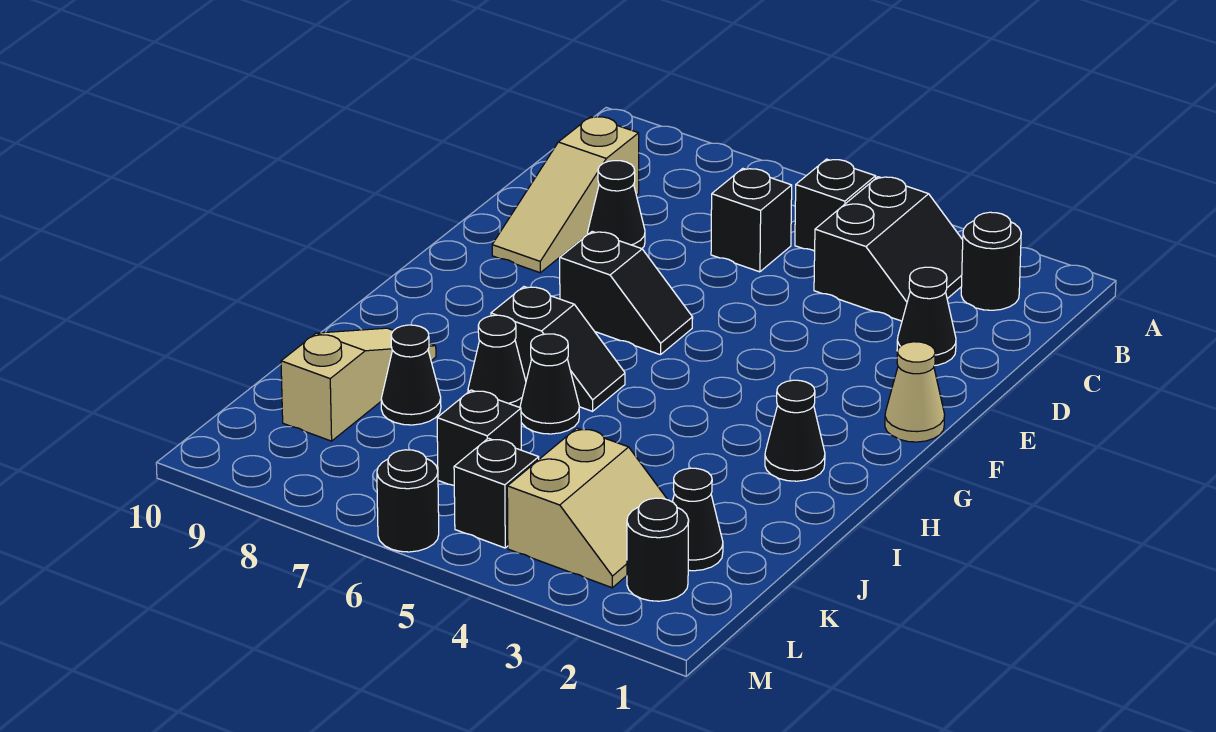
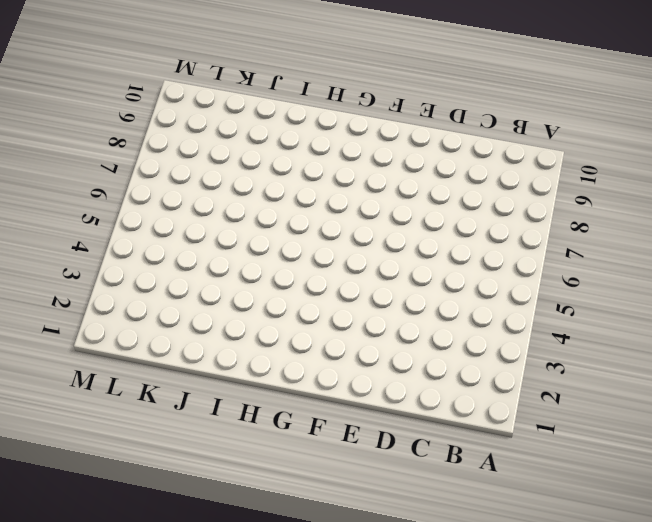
none -> black 1x1 round brick [961,212,1021,310]
none -> black 2x2 slope [814,177,963,321]
none -> black 1x1 brick [795,159,876,251]

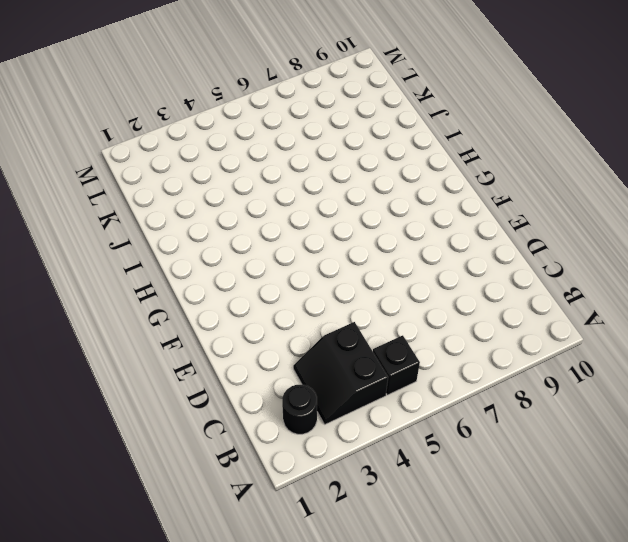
none -> black 1x1 brick [711,169,792,272]
none -> tan 1x3 slope [492,117,639,273]
none -> black 1x1 cone [897,267,956,365]

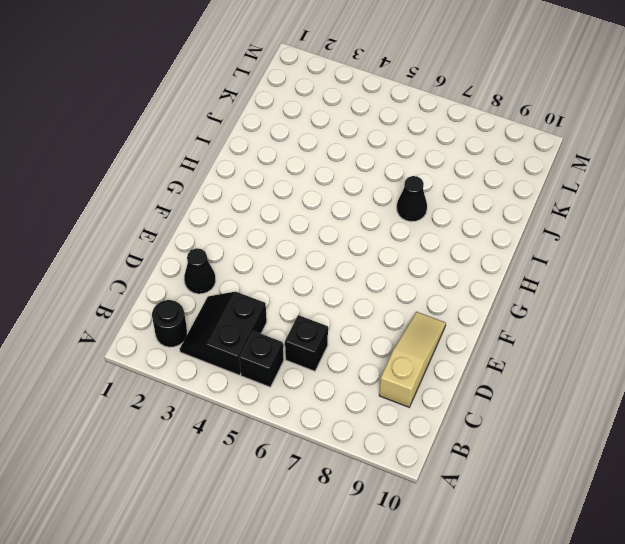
none -> black 1x1 cone [588,161,645,249]
none -> tan 1x1 cone [885,342,945,442]
none -> black 1x2 slope [560,232,693,355]

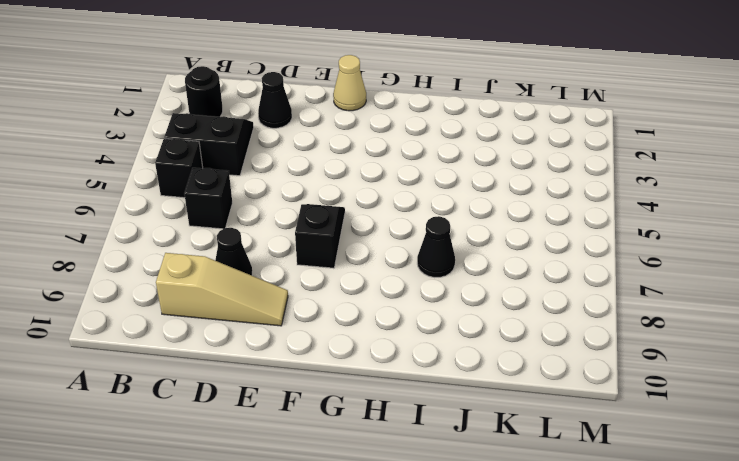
none -> black 1x1 cone [765,380,825,481]
none -> black 1x2 slope [491,287,625,411]
none -> black 1x1 cone [520,334,579,434]

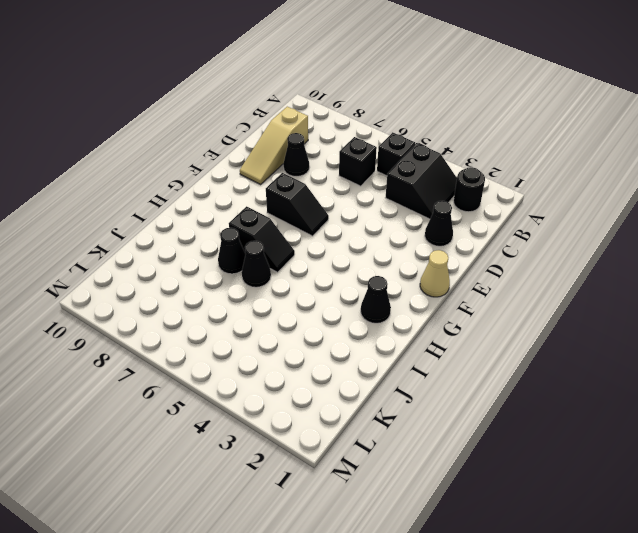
none -> tan 1x3 slope [281,328,436,441]
none -> black 1x1 cone [381,325,441,425]
none -> black 1x1 cone [672,468,723,571]

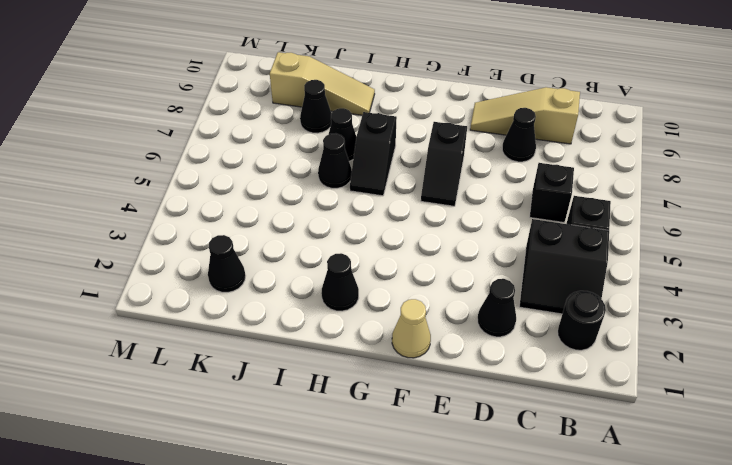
none -> tan 2x2 slope [507,428,667,588]
none -> black 1x1 brick [437,390,521,485]
none -> black 1x1 round brick [627,498,689,601]

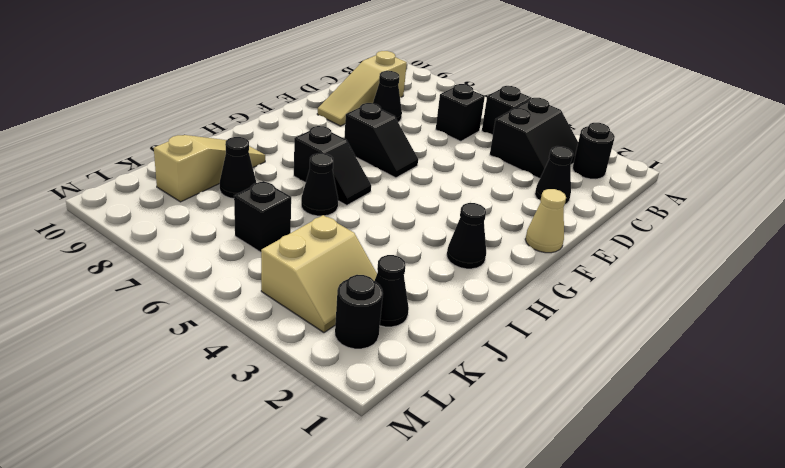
none -> black 1x1 cone [468,315,526,407]
none -> black 1x1 brick [454,438,539,548]
none -> black 1x1 round brick [377,450,439,552]

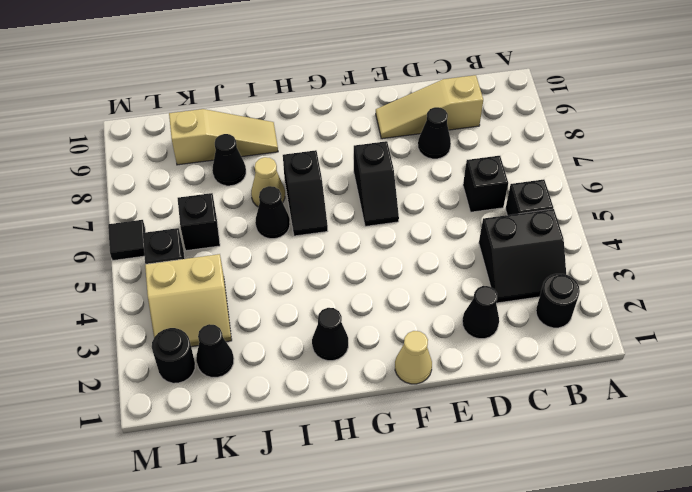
tan 1x1 cone [251,157,285,207] -> black 1x1 cone [468,315,526,407]
black 1x1 tile [108,220,145,260] -> black 1x1 round brick [377,450,439,552]

